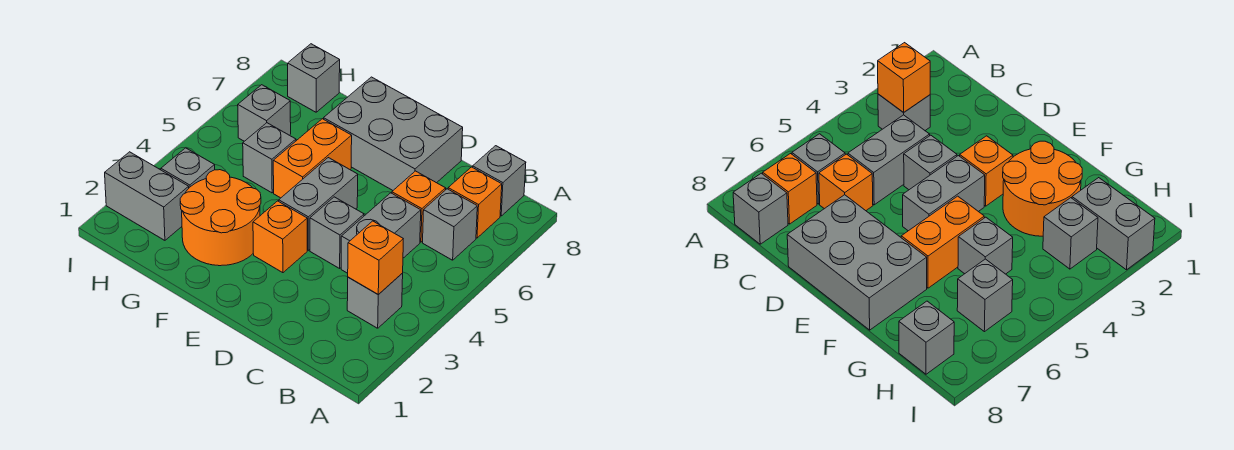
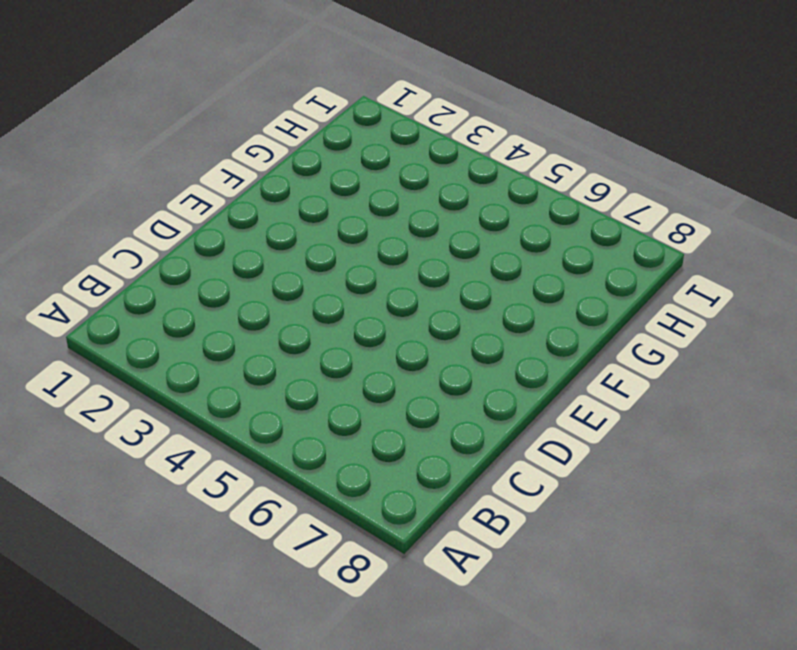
none -> grey 1x1 brick [347,273,403,328]
none -> grey 1x1 brick [423,189,477,260]
none -> orange 1x1 brick [448,167,502,238]

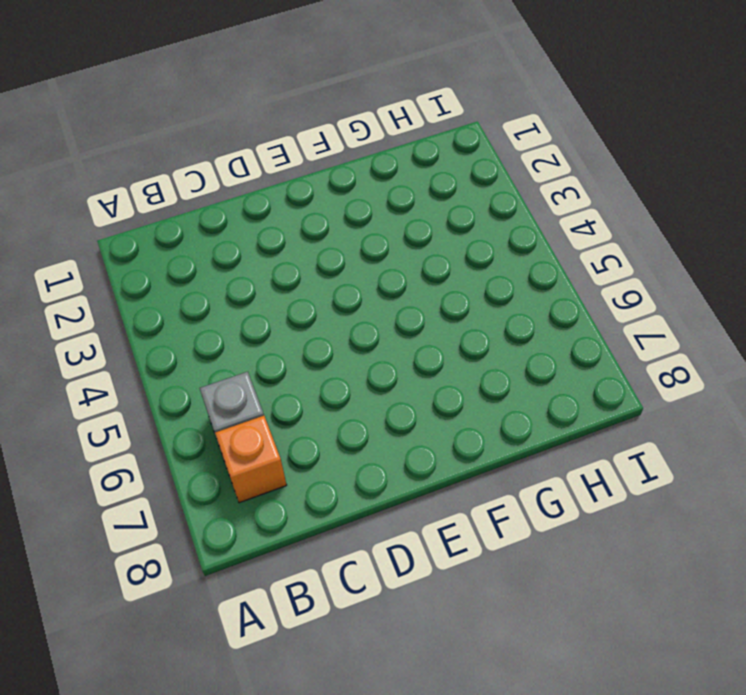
none -> grey 1x1 brick [347,273,403,328]
none -> grey 1x1 brick [473,146,526,216]
none -> grey 1x2 brick [341,193,421,273]

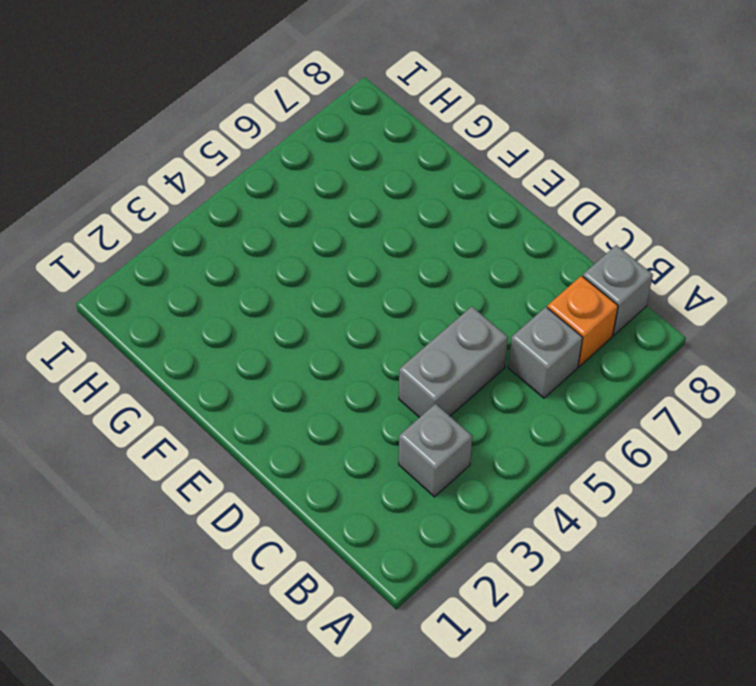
none -> orange 1x1 brick [392,171,446,242]
none -> grey 1x1 brick [310,197,364,268]
none -> grey 2x3 brick [324,77,463,190]

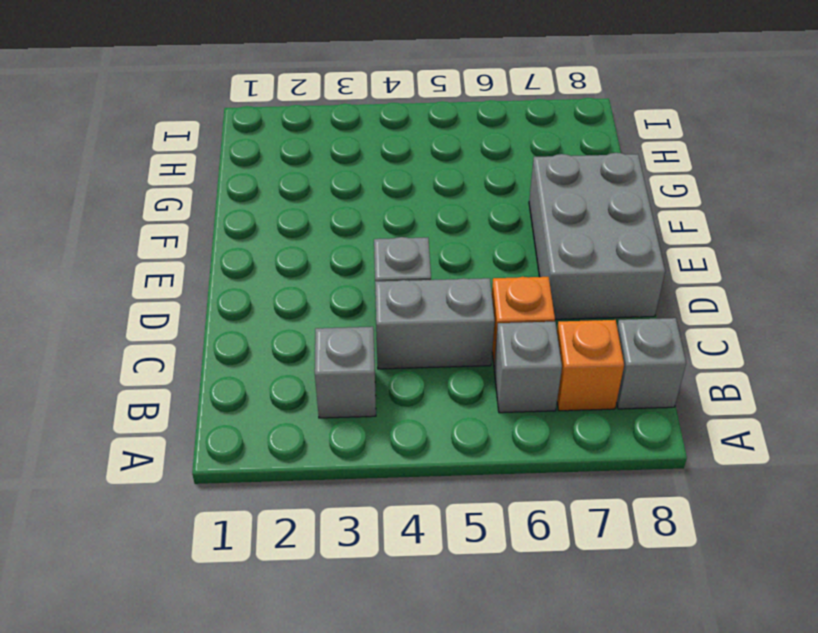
none -> orange 1x1 brick [253,201,307,273]
none -> grey 1x2 brick [279,158,358,250]
none -> orange 2x2 round brick [180,170,261,266]

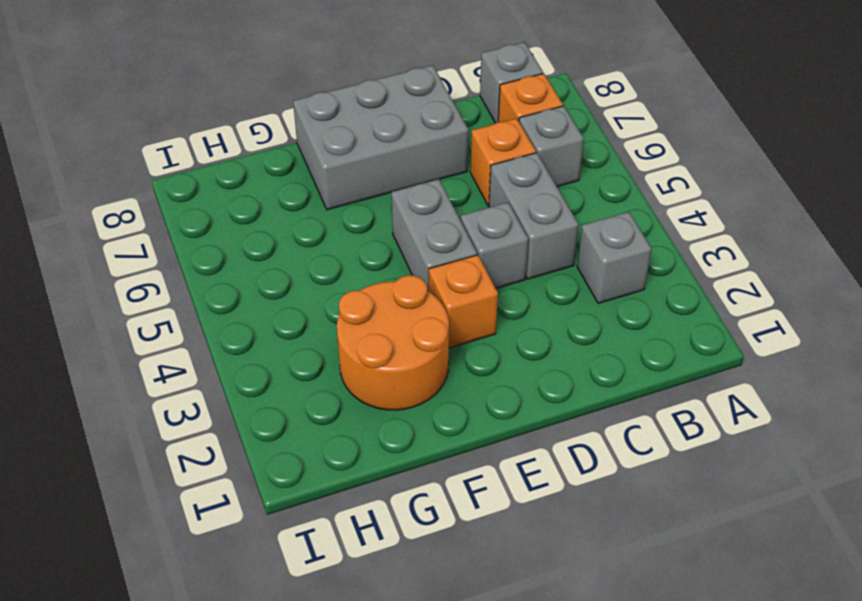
none -> orange 1x2 brick [273,119,352,198]
none -> grey 1x1 brick [243,123,296,193]
none -> grey 1x2 brick [105,152,189,240]

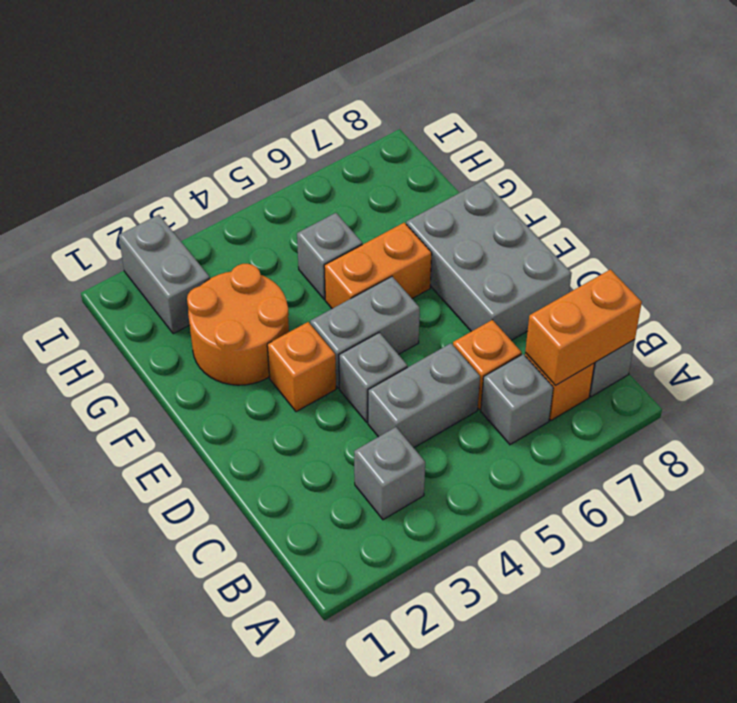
orange 1x2 brick [525,269,642,386] -> none
none -> grey 1x1 brick [161,148,215,188]
none -> grey 1x1 brick [238,85,291,141]
none -> grey 1x1 brick [288,44,340,112]

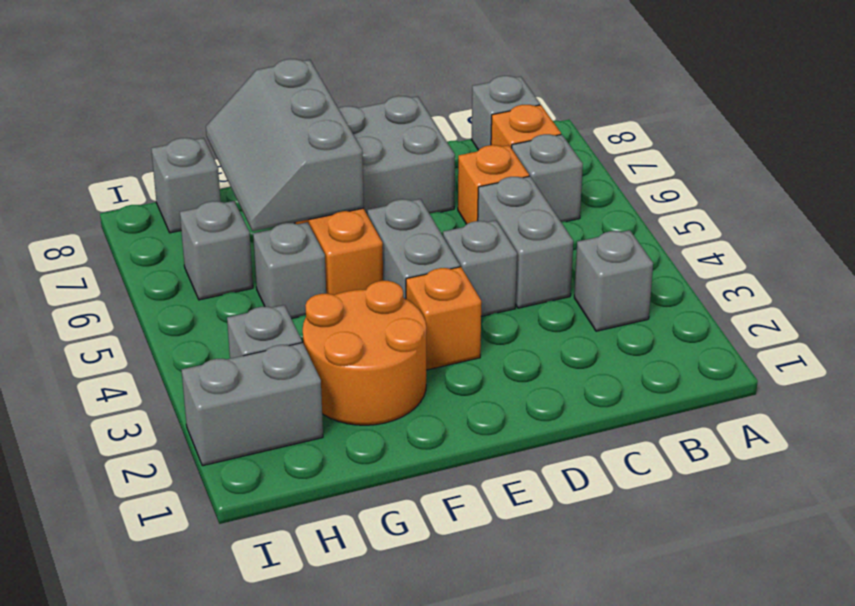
grey 2x3 slope [206,59,364,231] -> none
none -> orange 1x1 brick [348,221,403,295]

